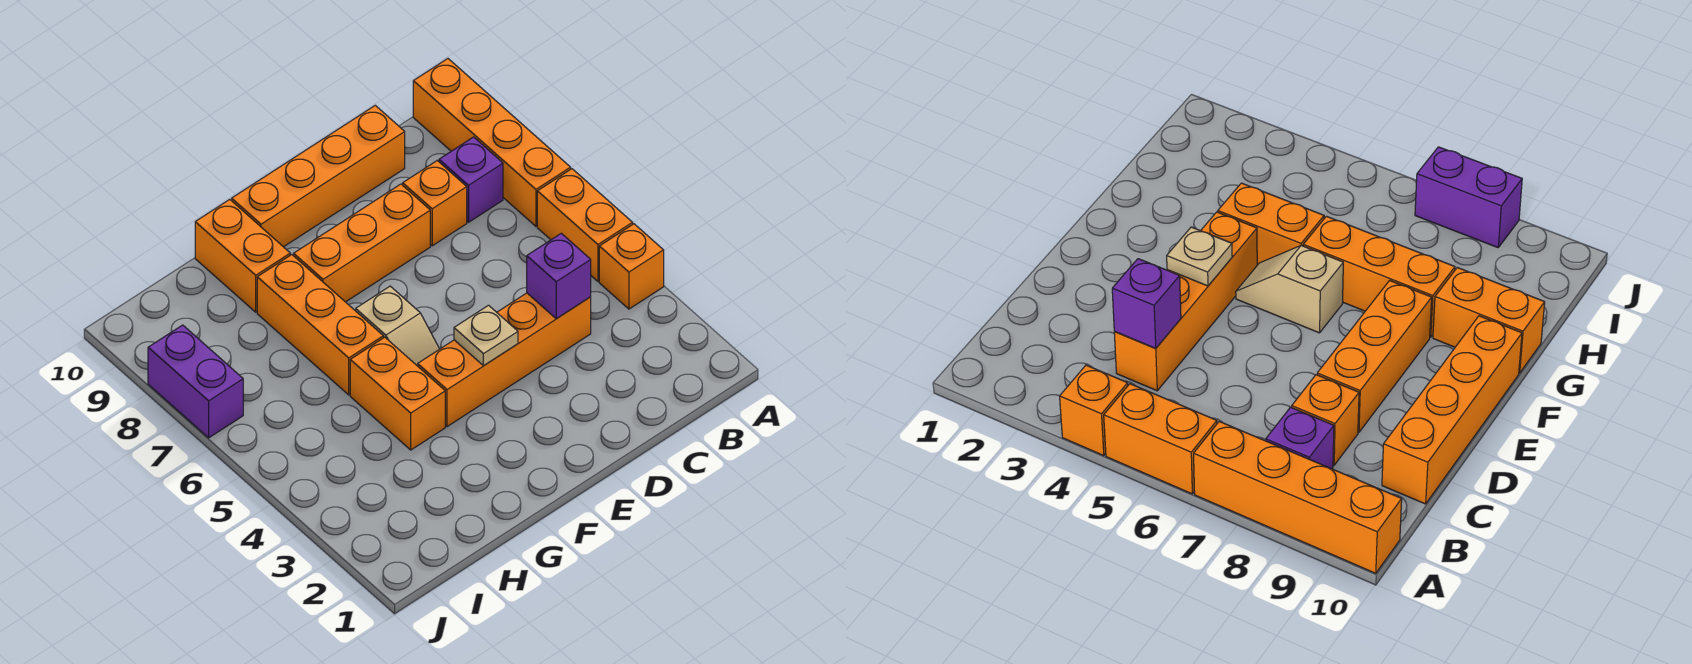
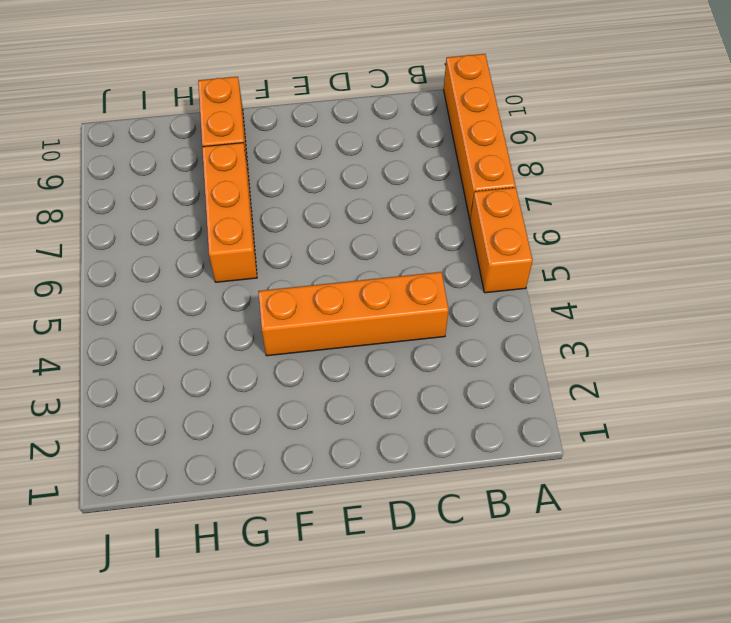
none -> orange 1x1 brick [599,224,664,309]
none -> purple 1x1 brick [439,137,503,222]
none -> orange 1x1 brick [403,161,467,246]

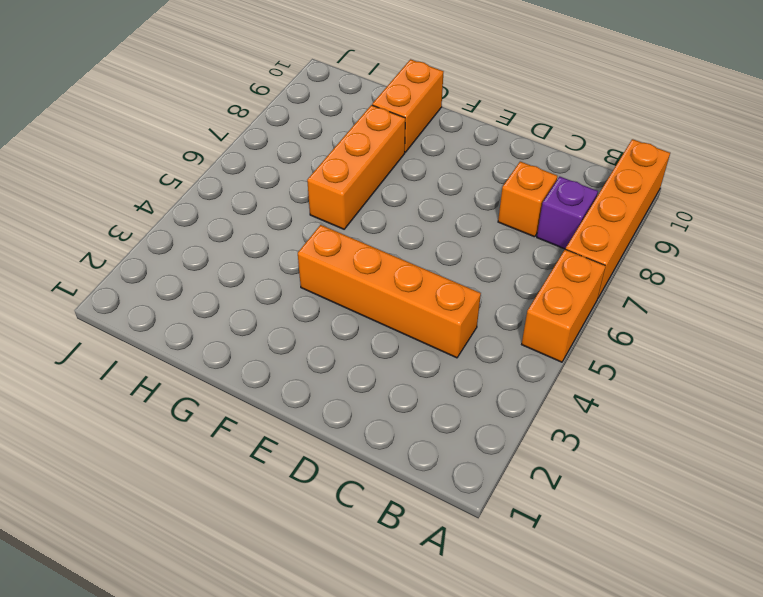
none -> orange 1x1 brick [599,224,664,309]
none -> orange 1x4 brick [232,105,405,247]
none -> orange 1x3 brick [294,184,430,302]

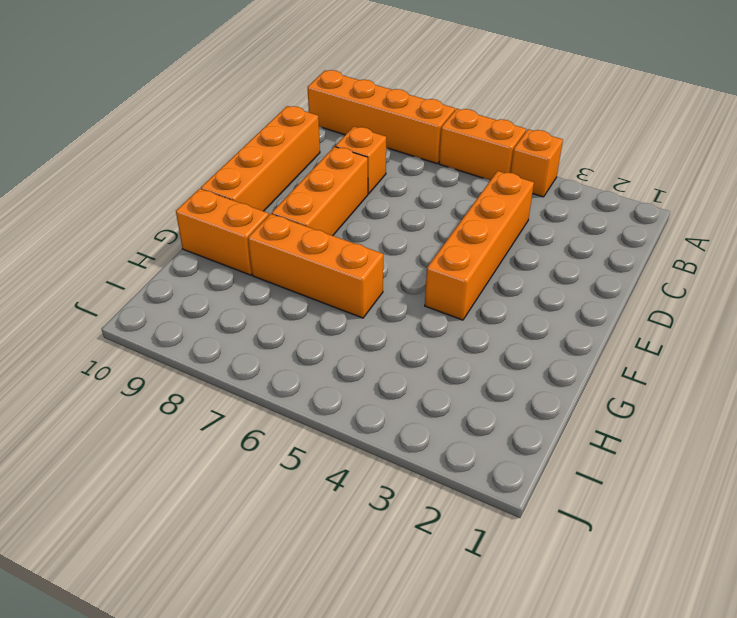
none -> purple 1x1 brick [439,137,503,222]
none -> tan 1x2 slope [356,286,439,366]
none -> orange 1x2 brick [350,337,445,450]

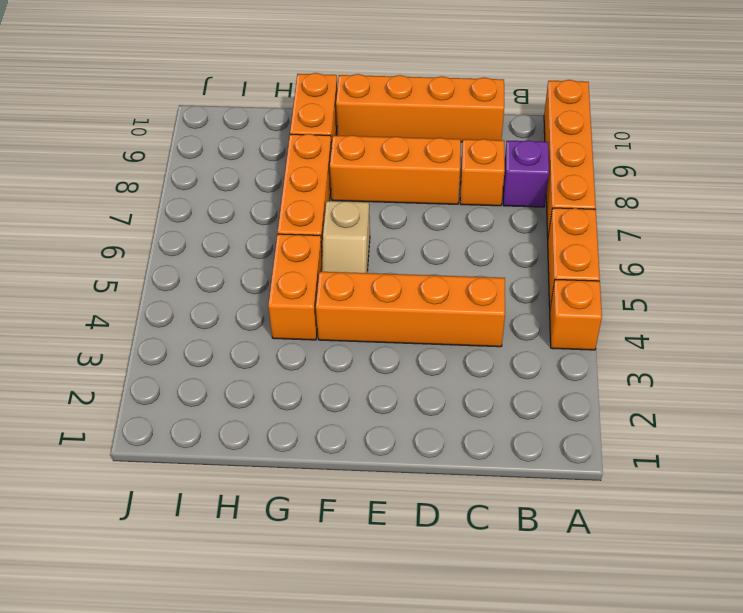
none -> purple 1x2 brick [148,325,243,438]
none -> purple 1x1 brick [527,233,591,319]
none -> tan 1x1 plate [454,305,518,366]

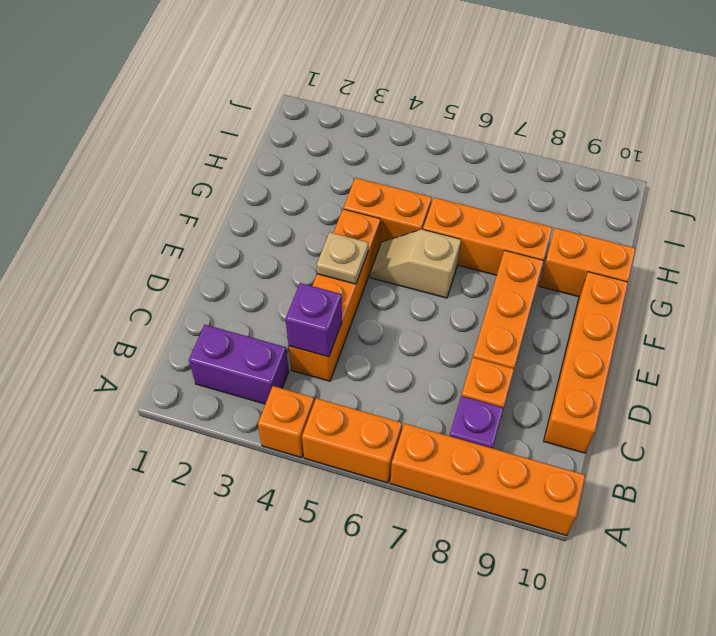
purple 1x2 brick [189,325,289,404] -> purple 1x2 brick moved to [148,325,243,438]

